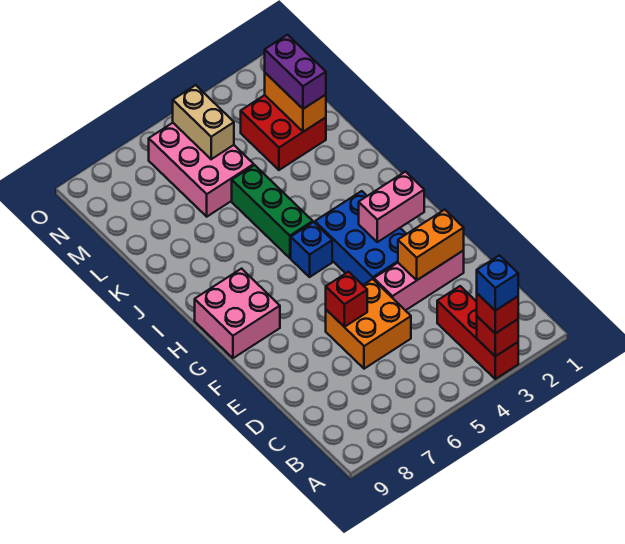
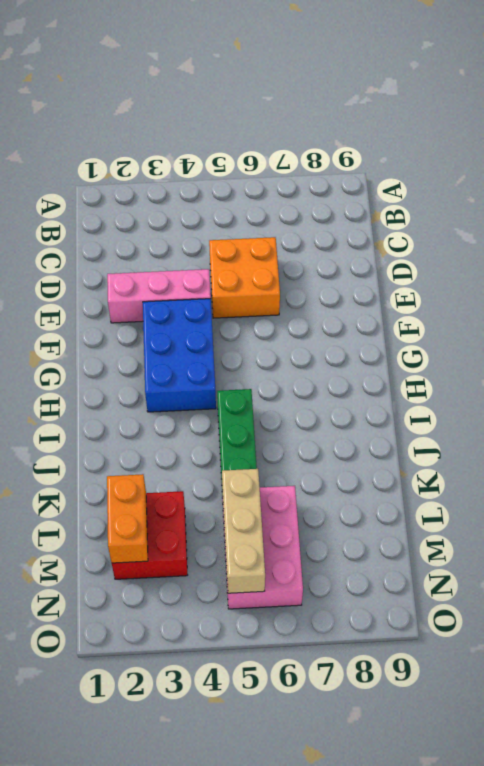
tan 1x3 brick [222,469,265,593] -> tan 1x2 brick [173,85,234,159]
none -> red 1x3 brick [437,286,518,379]
none -> pink 2x2 brick [195,269,280,358]
none -> blue 1x1 brick [291,222,332,277]

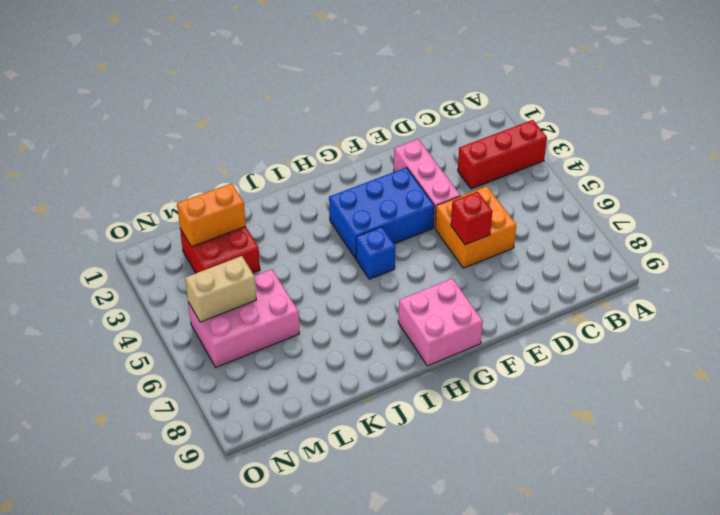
none -> green 1x3 brick [232,165,313,258]
none -> red 1x1 brick [477,316,518,356]
none -> orange 1x2 brick [398,210,464,280]

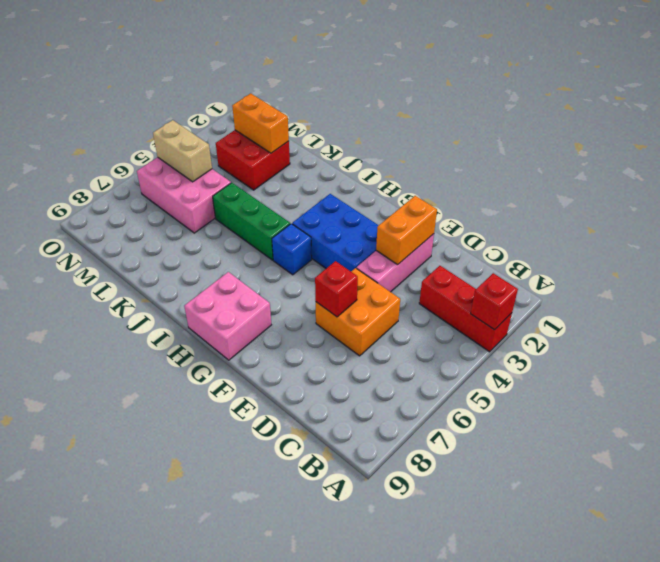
none -> pink 1x2 brick [359,172,424,242]
none -> red 1x1 brick [477,294,518,333]
none -> purple 1x2 brick [265,35,326,109]

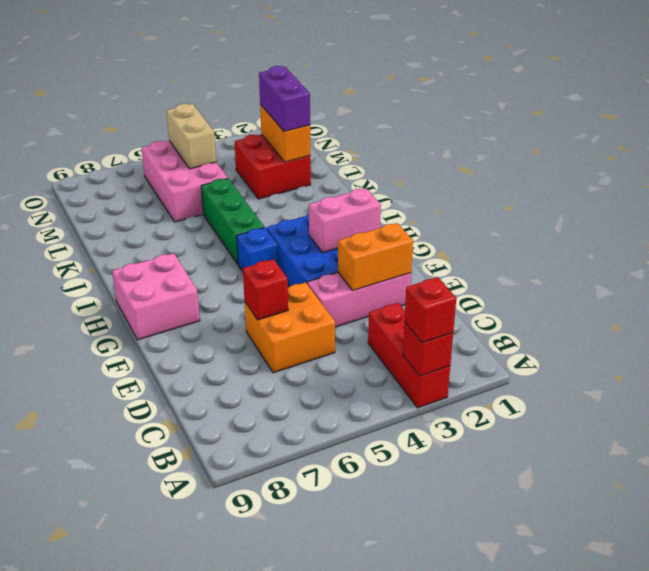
none -> blue 1x1 brick [477,255,518,311]

